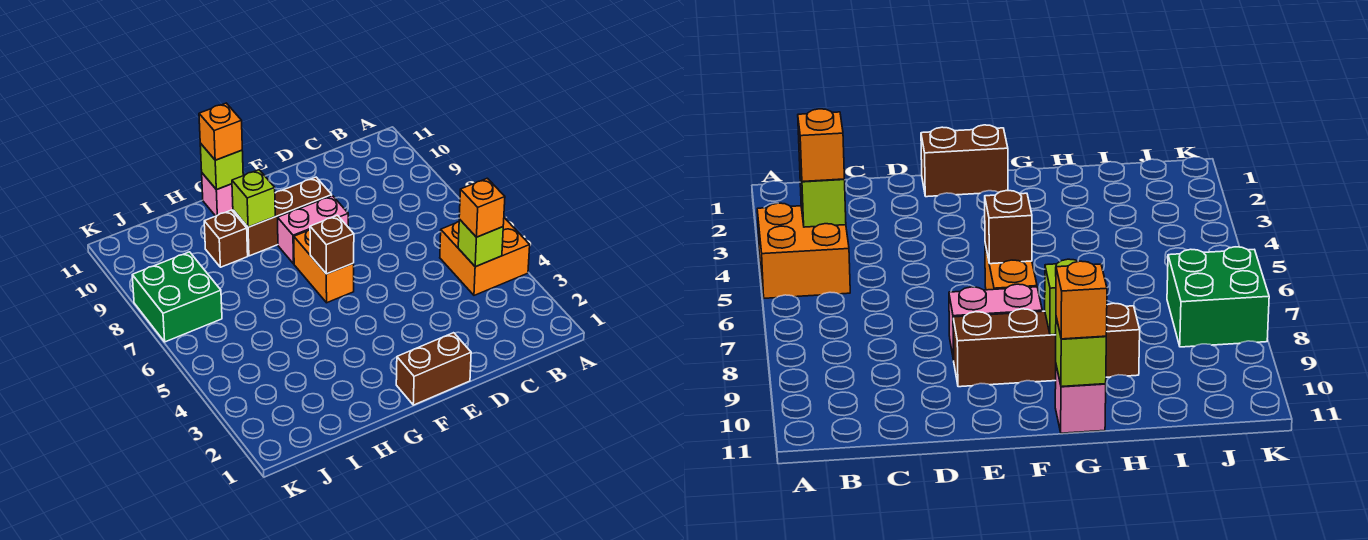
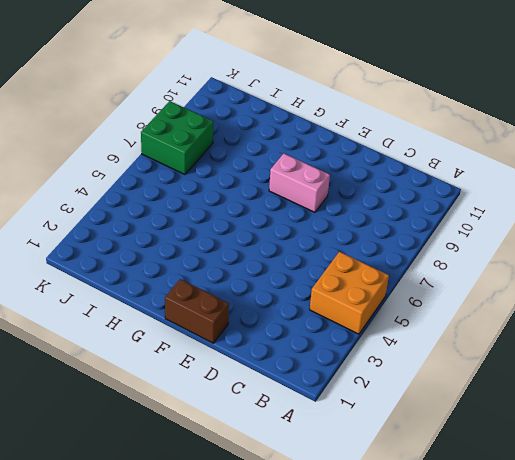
none -> brown 1x3 brick [233,177,332,256]
none -> orange 1x2 brick [294,230,354,303]
none -> pink 1x1 brick [202,173,233,216]

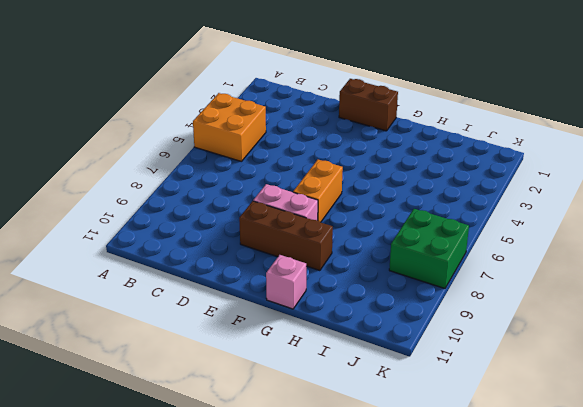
none -> brown 1x1 brick [204,210,248,267]
none -> lime 1x1 brick [458,219,503,267]
none -> brown 1x1 brick [310,215,354,274]

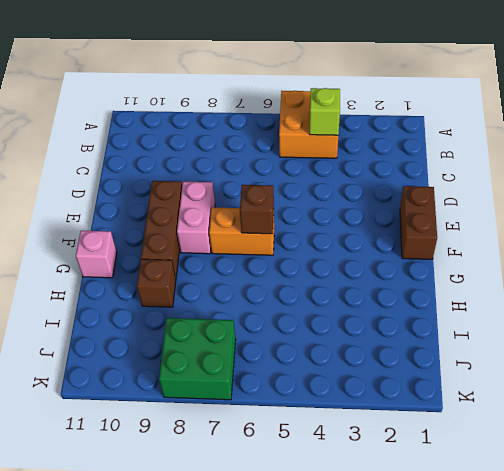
none -> lime 1x1 brick [232,170,275,227]
none -> lime 1x1 brick [200,143,243,190]
none -> orange 1x1 brick [459,178,505,237]

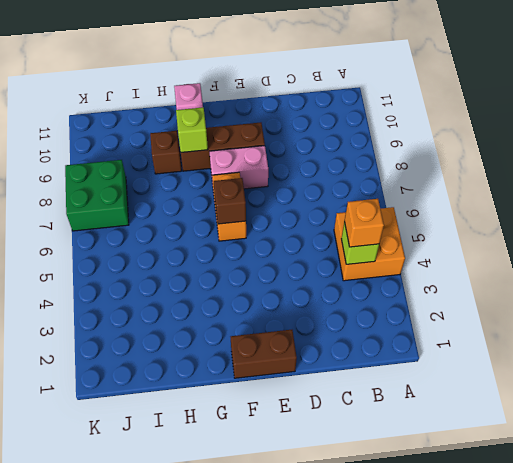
none -> lime 1x1 brick [200,143,243,190]
none -> orange 1x1 brick [199,103,242,160]

